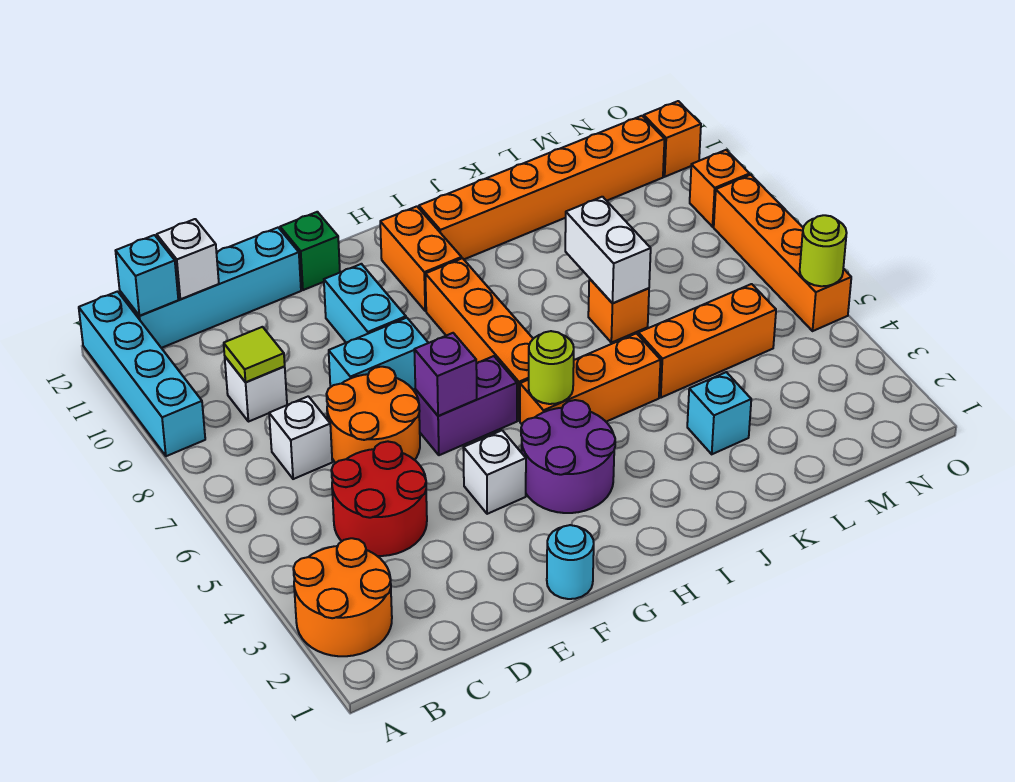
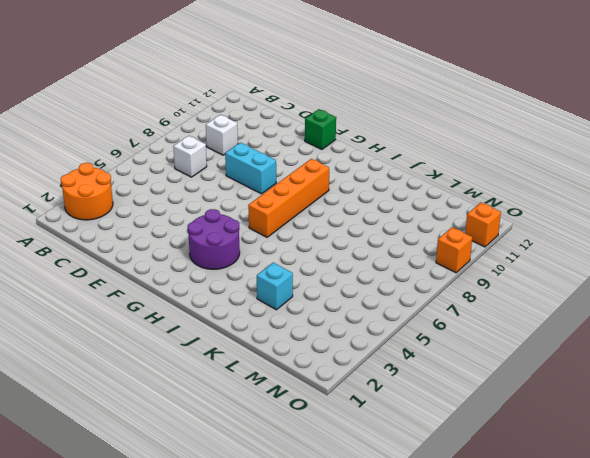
none -> cyan 1x4 brick [79,292,205,456]
none -> cyan 1x4 brick [120,228,301,348]
none -> red 2x2 round brick [331,441,427,556]
none -> orange 2x2 round brick [327,367,420,463]

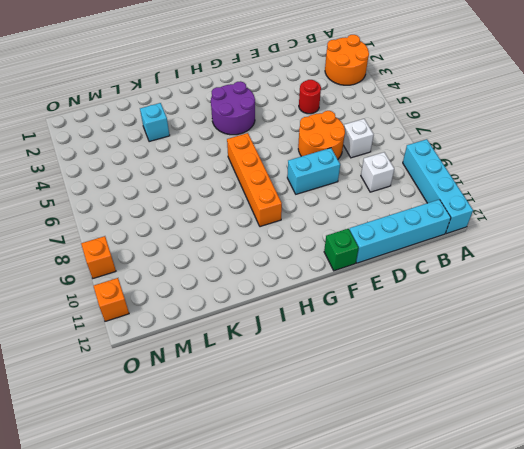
red 1x1 round brick [299,80,321,114] -> red 2x2 round brick [331,441,427,556]
none -> cyan 1x1 round brick [547,525,594,599]
none -> white 1x1 brick [463,430,526,514]
none -> purple 1x2 brick [415,356,517,455]
none -> cyan 1x2 brick [324,264,406,343]

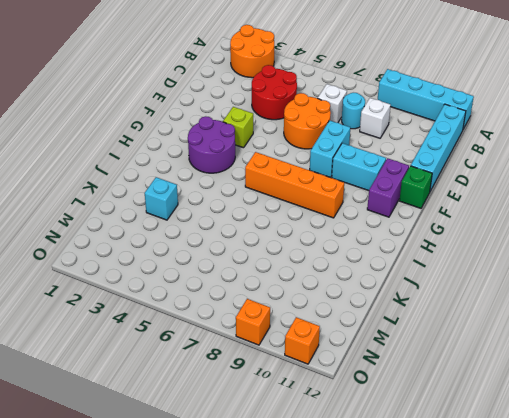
cyan 1x1 round brick [342,93,365,129] -> cyan 1x1 round brick moved to [547,525,594,599]
lime 1x1 brick [223,107,253,148] -> white 1x1 brick [463,430,526,514]
purple 1x2 brick [367,158,409,217] -> purple 1x2 brick moved to [415,356,517,455]
none -> orange 1x3 brick [520,333,661,424]
none -> orange 1x2 brick [380,206,462,311]
none -> orange 1x6 brick [419,116,664,259]
none -> orange 1x3 brick [638,284,776,398]

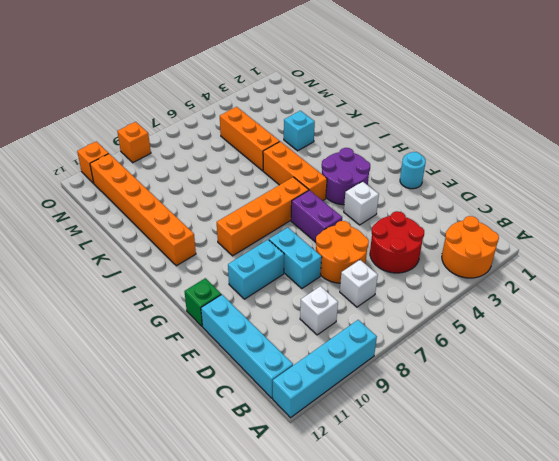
none -> orange 1x2 brick [380,206,462,311]
none -> orange 1x1 brick [588,278,649,343]
none -> orange 1x4 brick [714,175,851,331]
none -> cyan 1x1 brick [116,235,178,316]

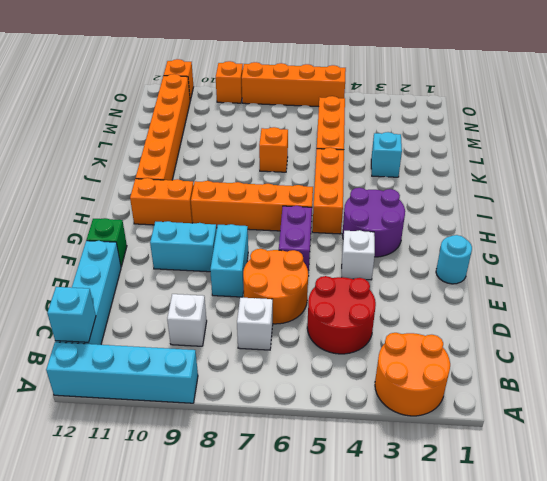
none -> lime 1x1 tile [224,327,285,382]
none -> white 1x1 brick [157,219,219,299]
none -> purple 1x1 brick [414,333,477,416]
none -> lime 1x1 round brick [529,331,574,404]

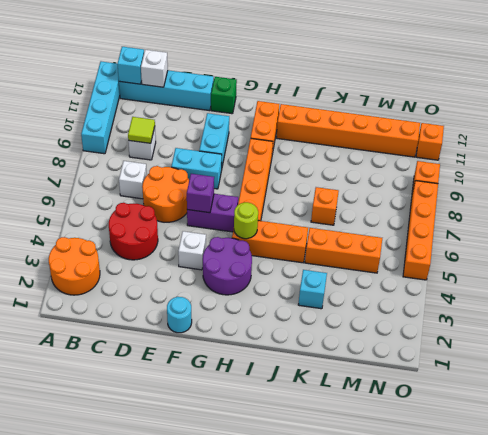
none -> white 1x2 brick [565,197,651,303]
none -> lime 1x1 round brick [800,215,847,286]

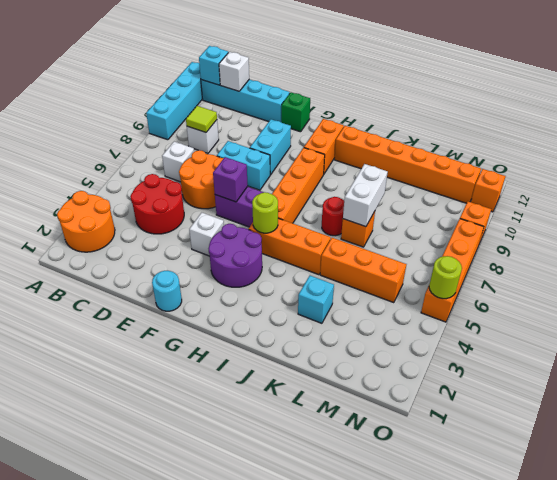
red 1x1 round brick [322,197,344,236] -> none

